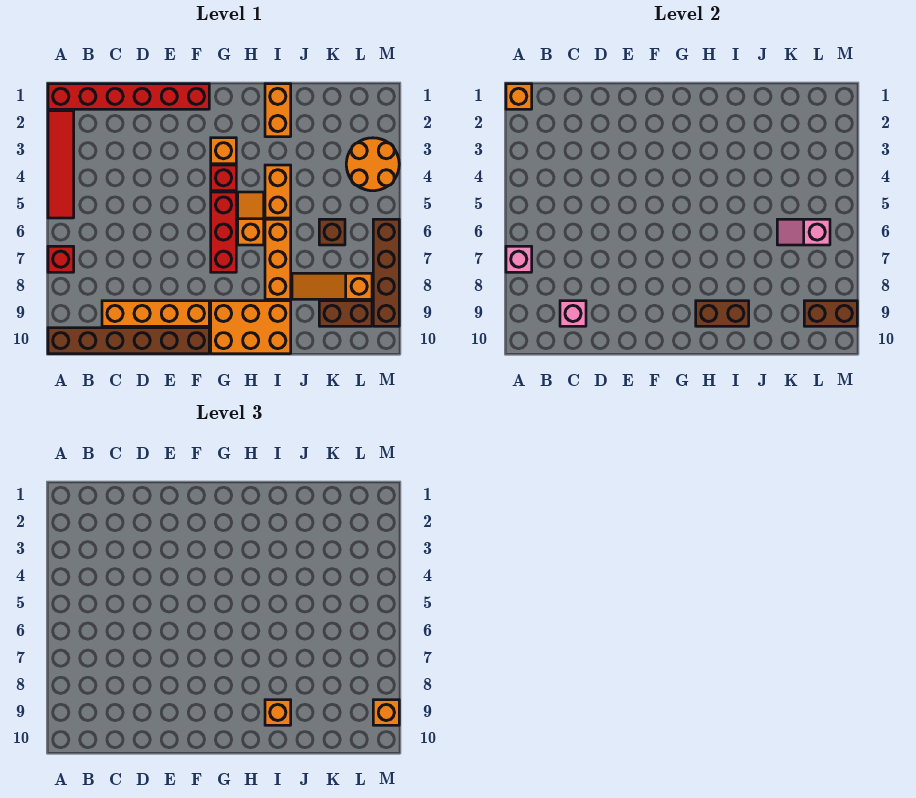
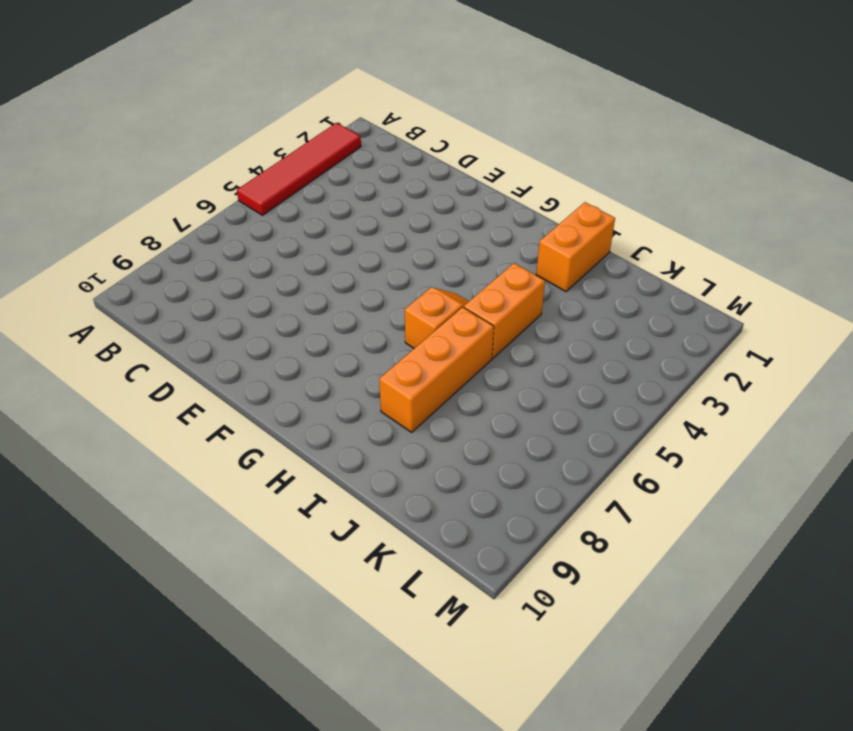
none -> red 1x6 brick [48,84,209,109]
none -> red 1x1 brick [48,246,74,272]
none -> brown 1x6 brick [48,328,209,354]

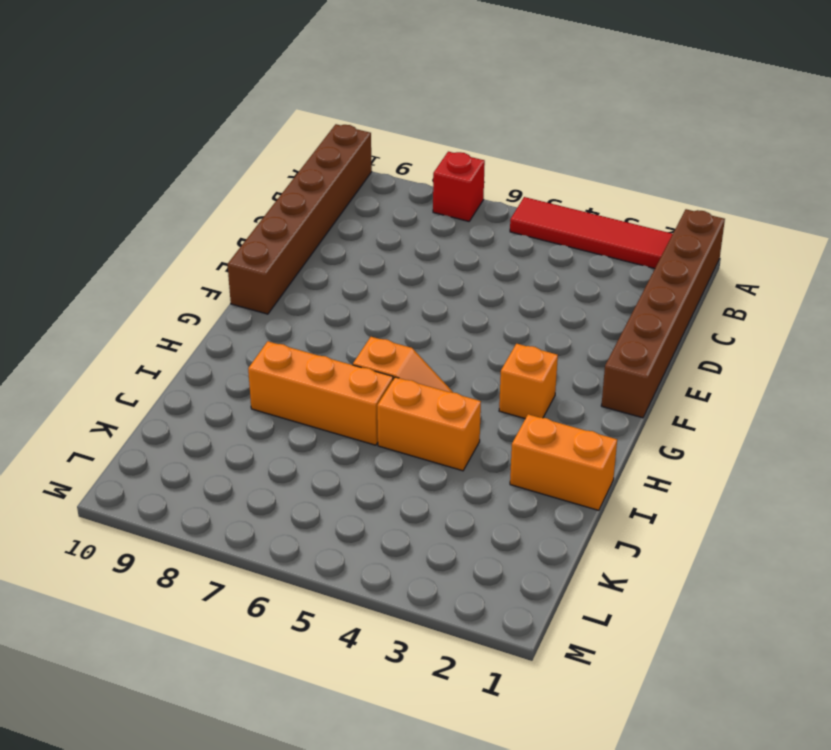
brown 1x6 brick [601,209,725,418] -> red 1x6 brick [48,84,209,109]
none -> orange 1x4 brick [102,301,209,326]
none -> red 1x1 brick [211,165,236,191]
none -> red 1x3 brick [211,192,236,272]

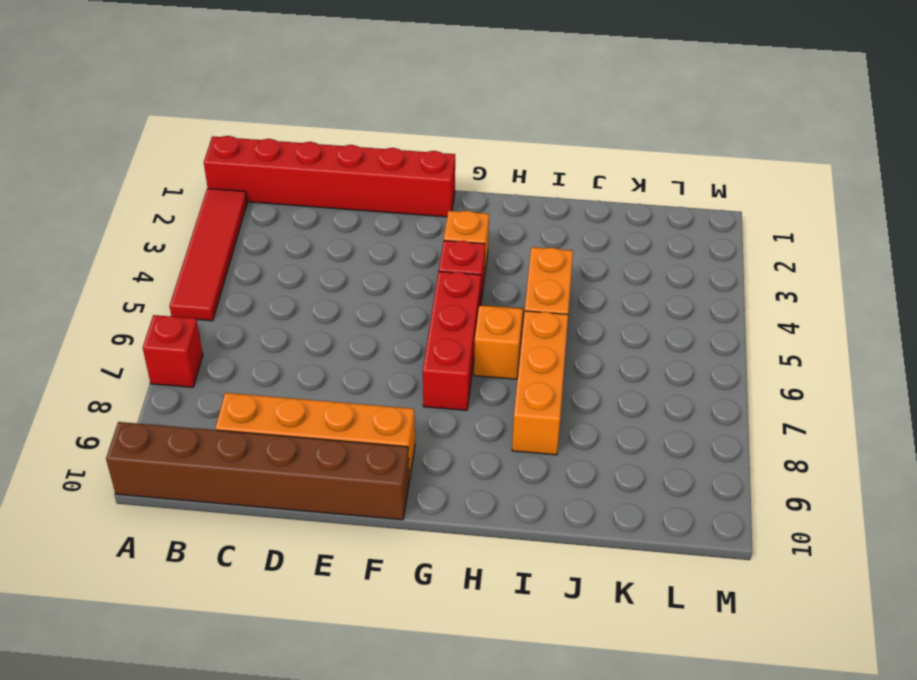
none -> orange 2x3 brick [211,301,291,354]
none -> orange 1x2 brick [265,84,291,137]
none -> orange 1x3 slope [292,273,372,299]

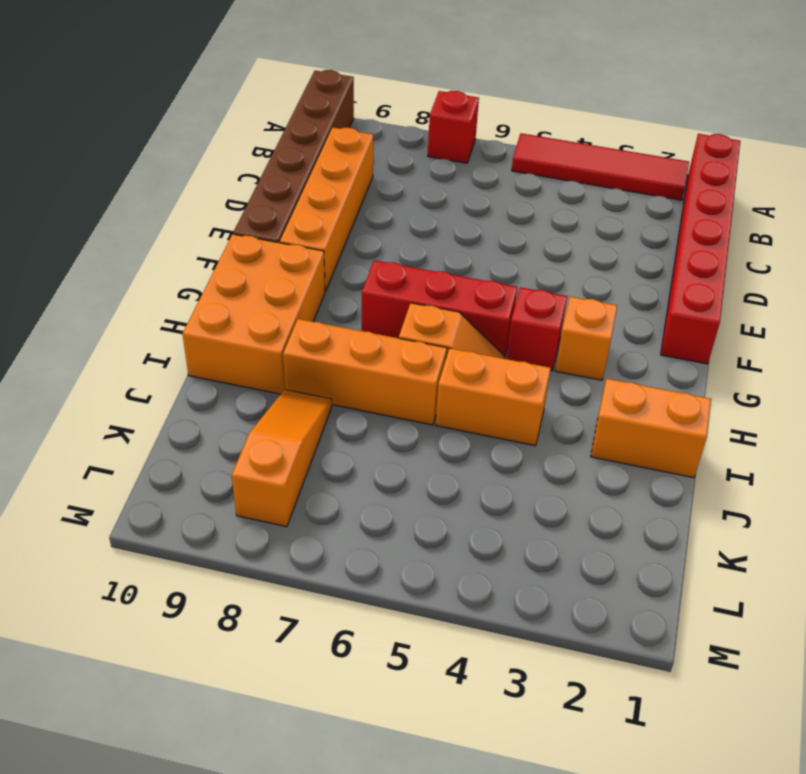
none -> brown 1x1 brick [319,219,345,245]
none -> brown 1x2 brick [319,301,372,326]
none -> orange 2x2 round brick [346,138,399,191]

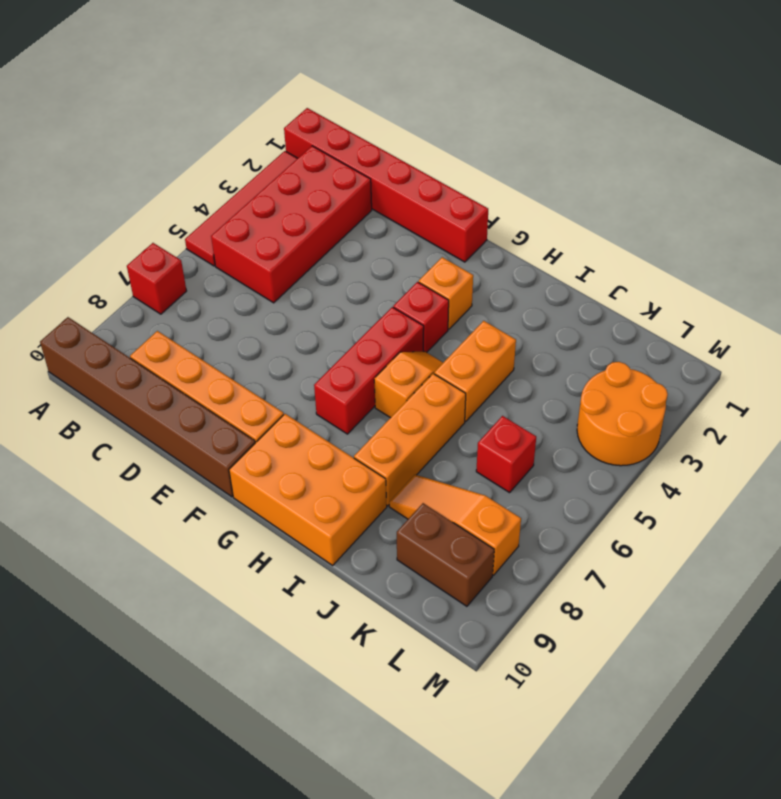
red 2x4 brick [211,146,372,303] -> none
red 1x1 brick [476,416,536,493] -> brown 1x1 brick [319,219,345,245]
none -> orange 1x2 brick [265,84,291,137]
none -> brown 1x4 brick [373,219,399,326]
none -> orange 1x1 brick [506,84,532,109]

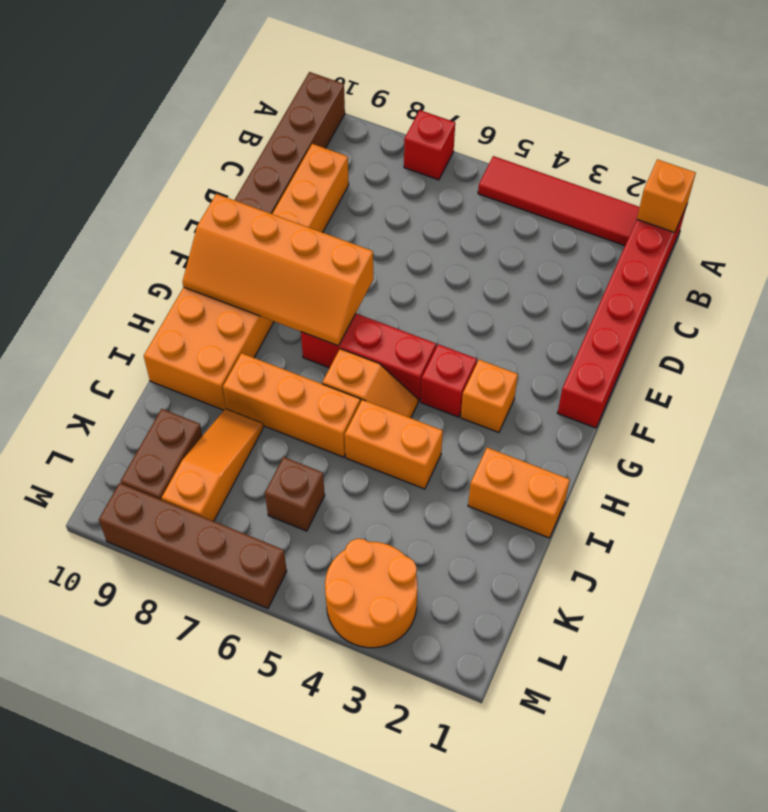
orange 2x4 slope [182,194,373,346] -> none
none -> pink 1x1 brick [506,246,532,272]
none -> pink 1x1 brick [560,301,586,326]
none -> brown 1x2 brick [696,301,749,326]

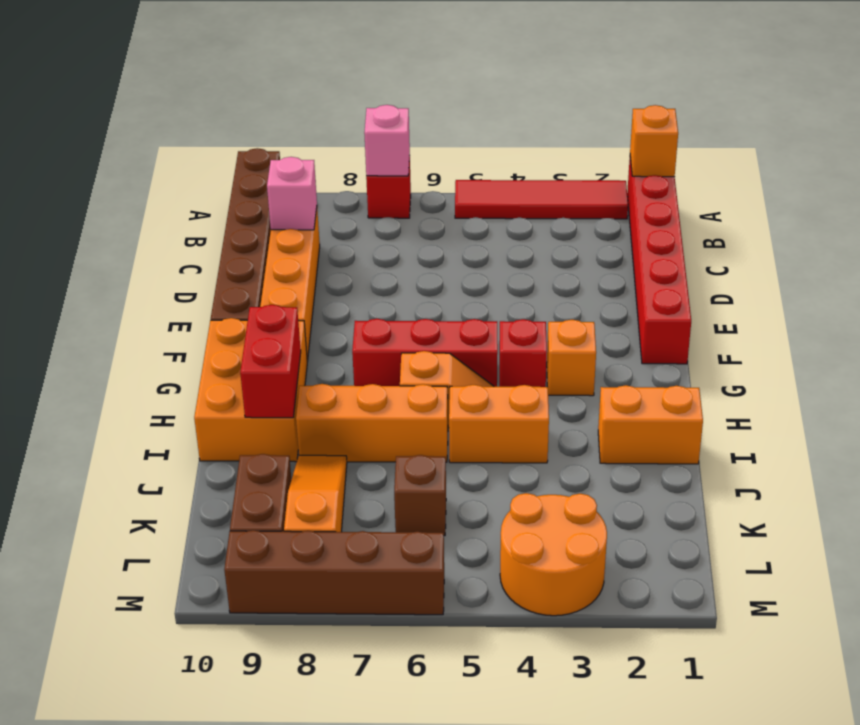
red 1x2 brick [240,305,301,418] -> brown 1x2 brick [696,301,749,326]
none -> pink 1x2 slope [777,219,830,245]
none -> brown 1x2 brick [804,301,857,326]
none -> orange 1x1 brick [265,700,291,725]

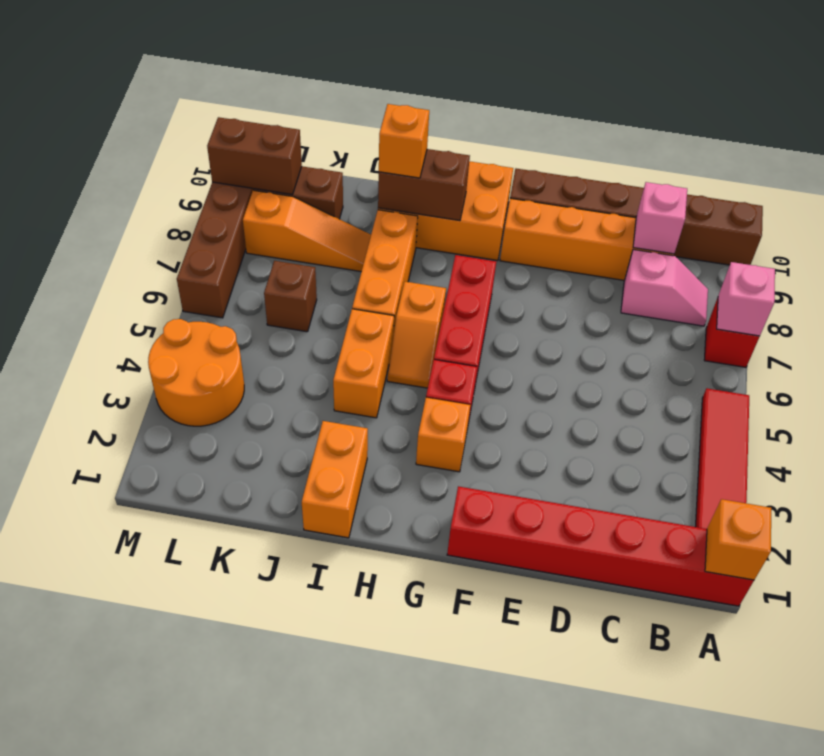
pink 1x2 slope [621,250,708,326] -> pink 1x2 slope moved to [777,219,830,245]
none -> orange 1x1 brick [373,700,399,725]

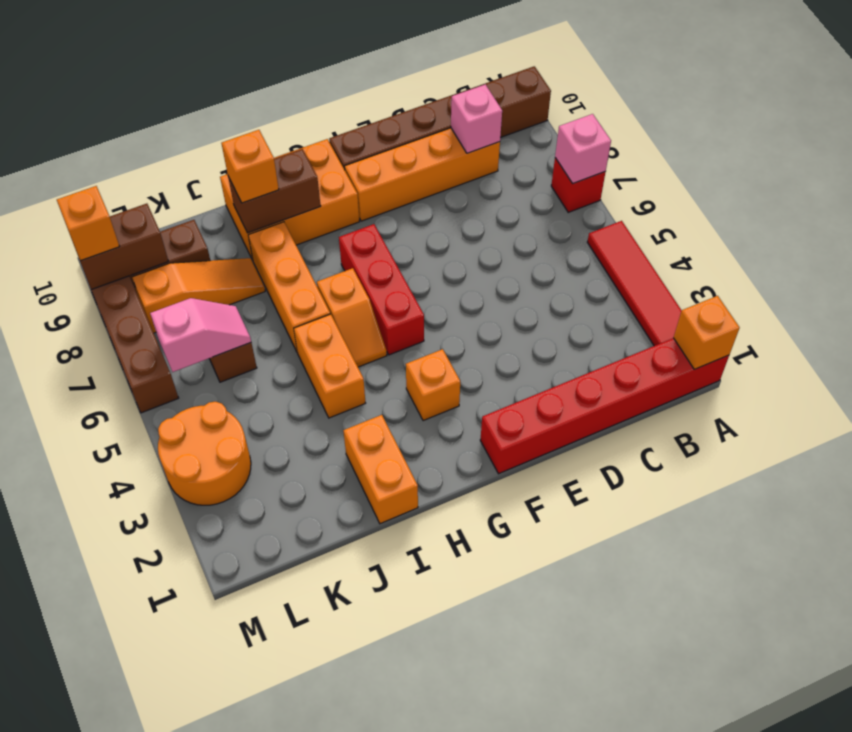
none -> red 1x1 brick [211,165,236,191]

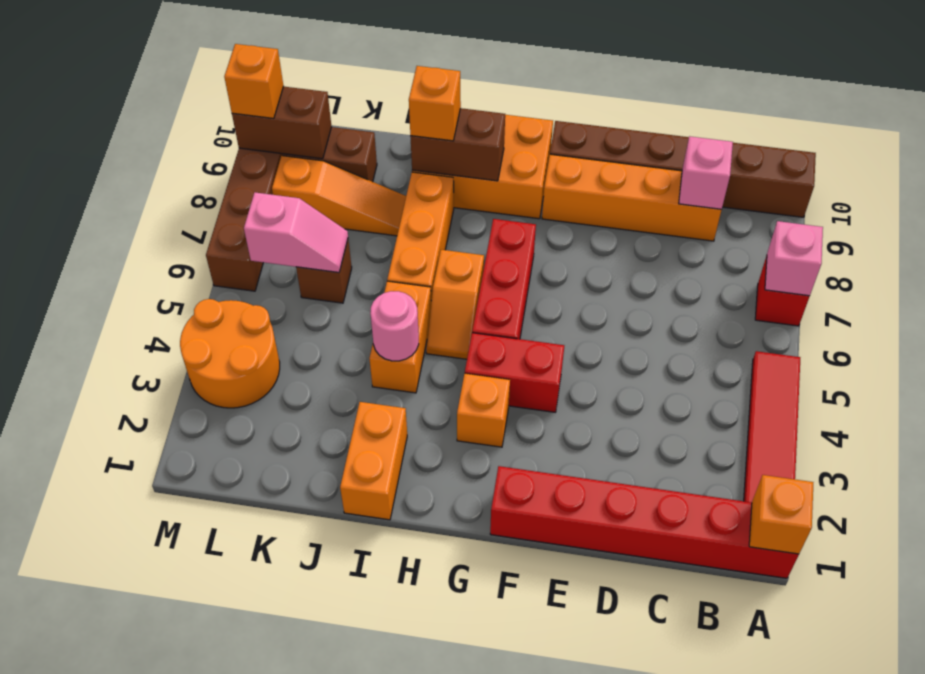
red 1x2 brick [465,333,564,412] -> red 1x1 brick [211,165,236,191]
pink 1x1 round brick [370,291,419,361] -> none

